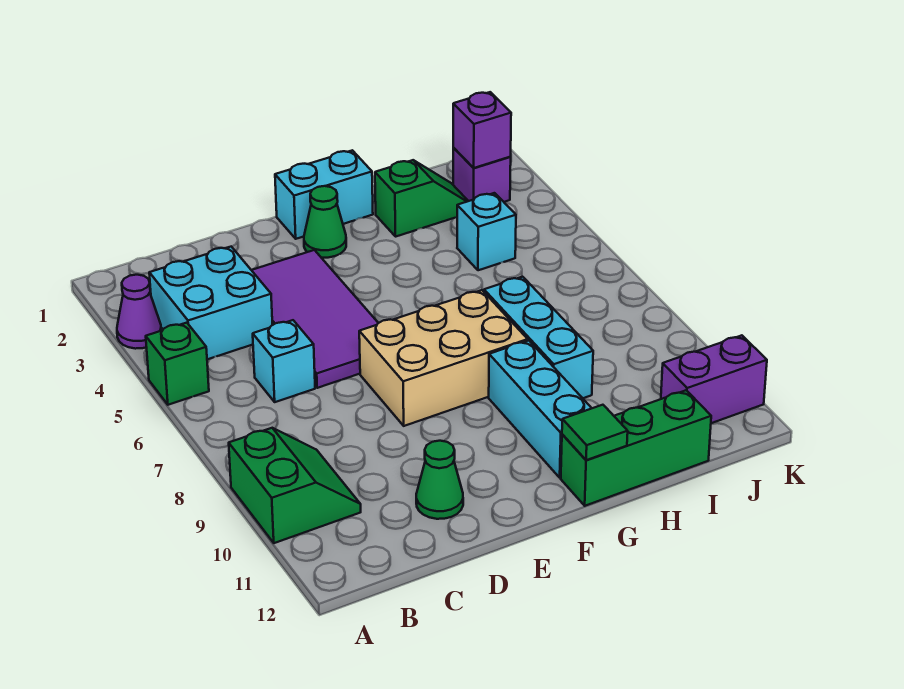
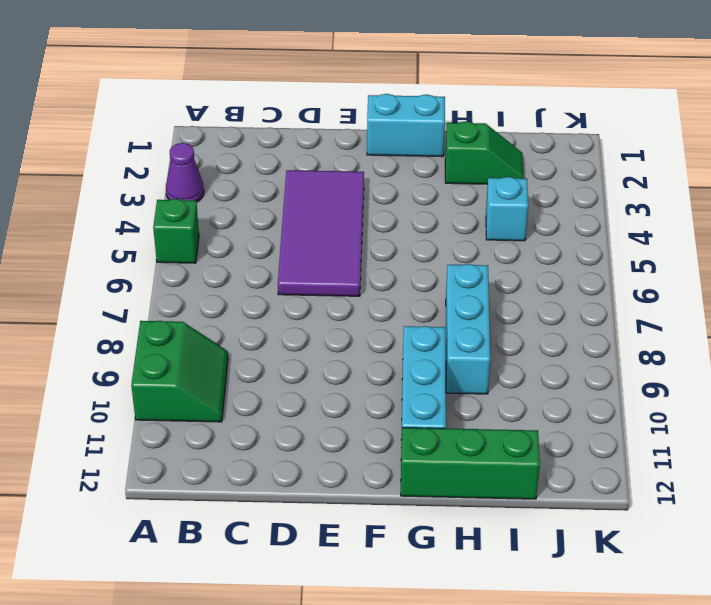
none -> cyan 2x2 brick [149,247,273,359]
none -> cyan 1x1 brick [253,320,315,402]
none -> green 1x1 cone [416,441,463,519]

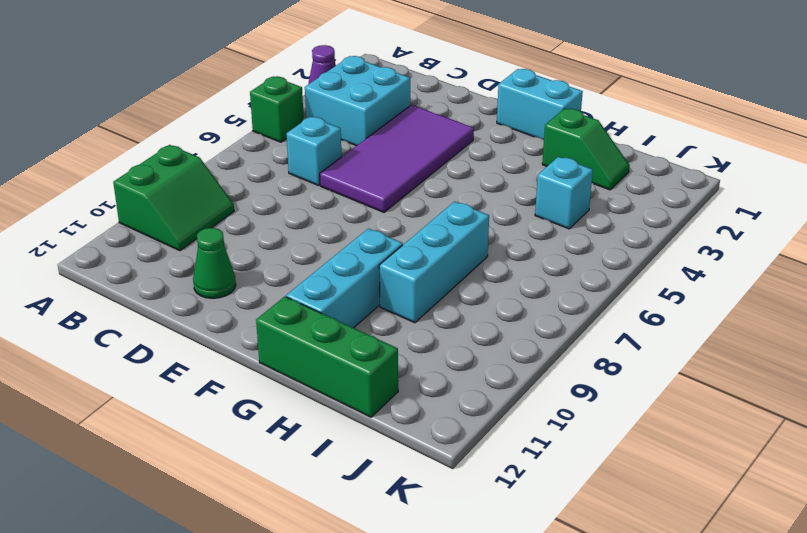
none -> tan 2x3 brick [359,290,528,426]
none -> green 1x1 cone [304,186,346,258]
none -> purple 1x1 brick [453,147,511,202]

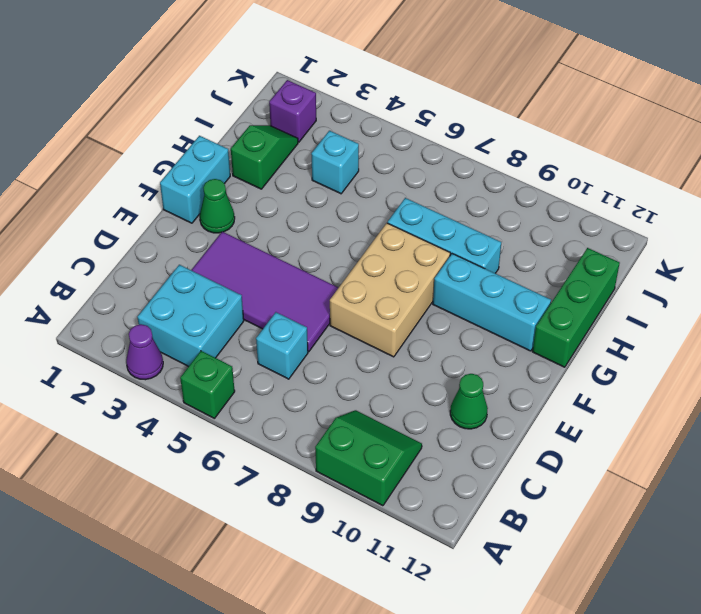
none -> purple 1x2 brick [661,335,767,423]
none -> green 1x1 tile [562,405,628,460]
none -> purple 1x1 brick [453,92,511,168]

